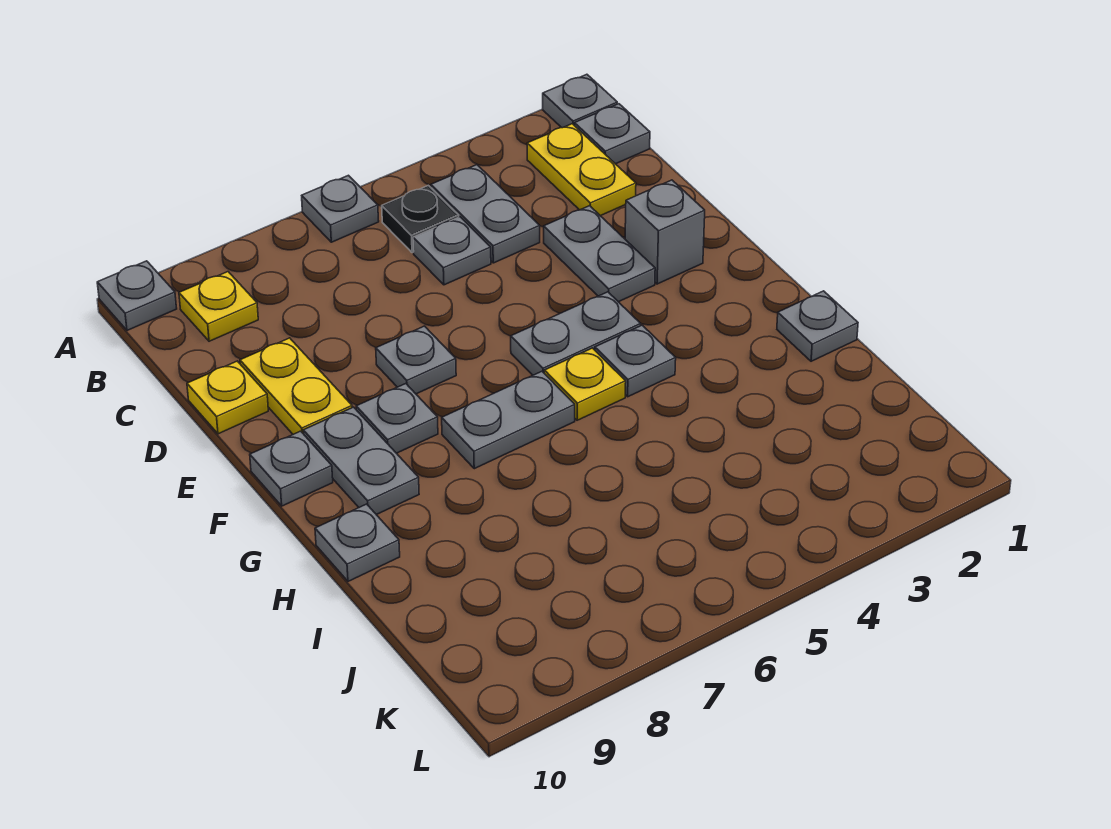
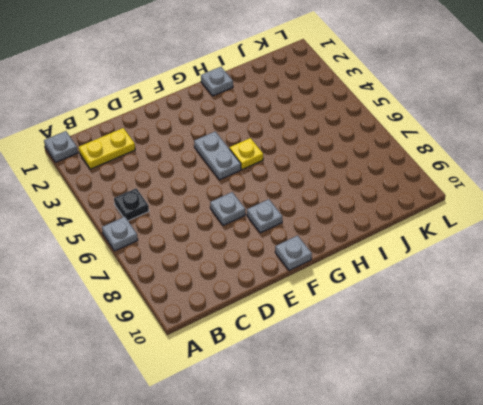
none -> grey 1x1 plate [97,261,177,330]
none -> grey 1x1 plate [575,104,650,164]
none -> grey 1x2 plate [431,165,540,263]

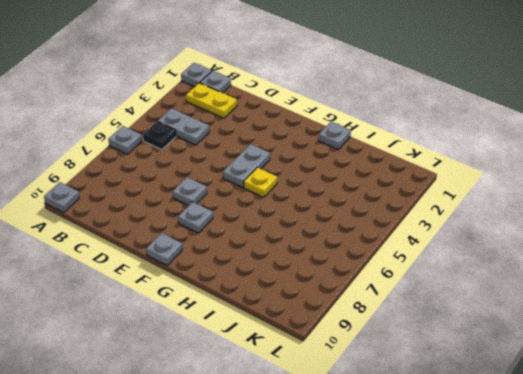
none -> yellow 1x1 plate [179,272,258,341]
none -> grey 1x1 plate [413,217,491,285]
none -> grey 1x2 plate [544,206,655,302]

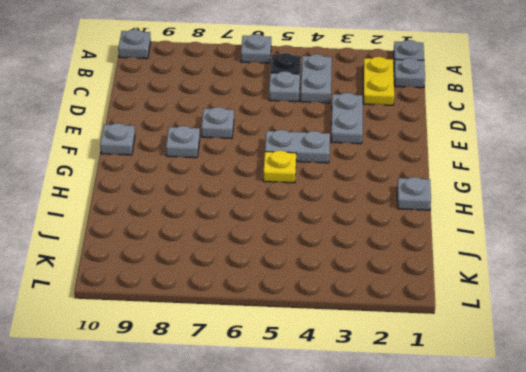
none -> yellow 1x1 plate [179,272,258,341]
none -> yellow 1x2 plate [240,338,352,434]
none -> yellow 1x1 plate [187,361,268,434]

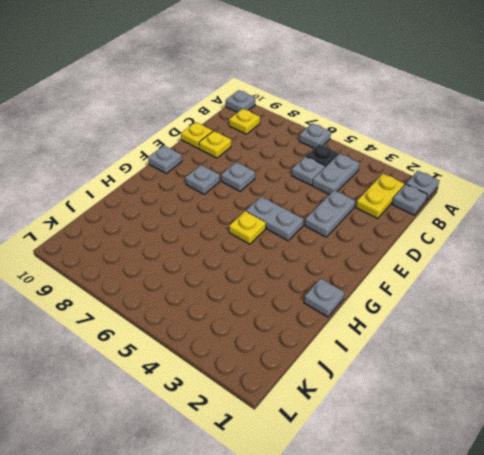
yellow 1x1 plate [199,131,231,158] -> yellow 1x2 plate [240,338,352,434]
none -> grey 1x1 brick [625,180,705,284]
none -> grey 1x2 plate [303,407,419,515]
none -> grey 1x1 plate [595,325,676,397]

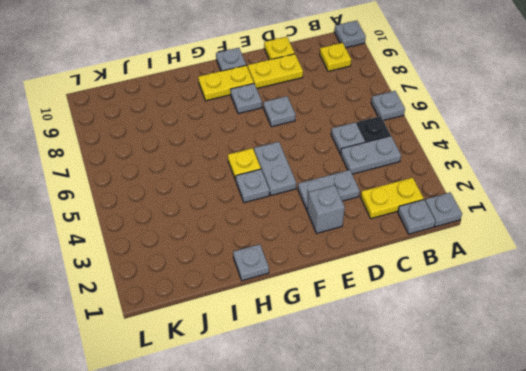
yellow 1x2 plate [198,65,254,101] -> grey 1x2 plate [303,407,419,515]
none -> grey 1x2 plate [442,371,575,469]
none -> grey 1x1 plate [315,504,400,581]

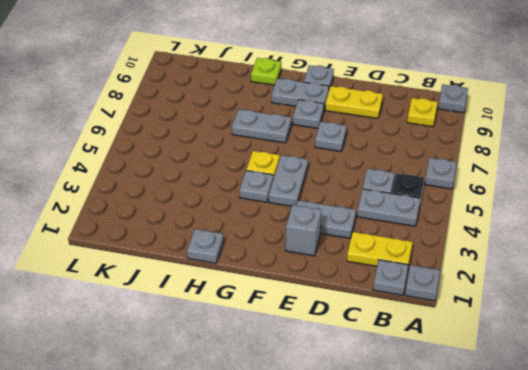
grey 1x2 plate [232,109,291,143] -> grey 1x2 plate turned to [442,371,575,469]
lime 1x1 plate [251,58,281,85] -> grey 1x1 plate [315,504,400,581]
none -> yellow 1x1 plate [187,361,268,434]

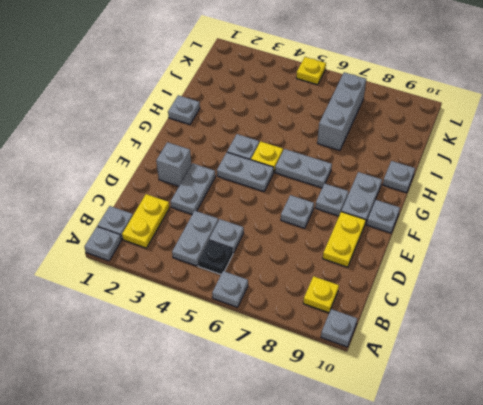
grey 1x3 brick [317,72,366,150] -> none
yellow 1x1 plate [296,57,326,85] -> yellow 1x1 plate moved to [187,361,268,434]

